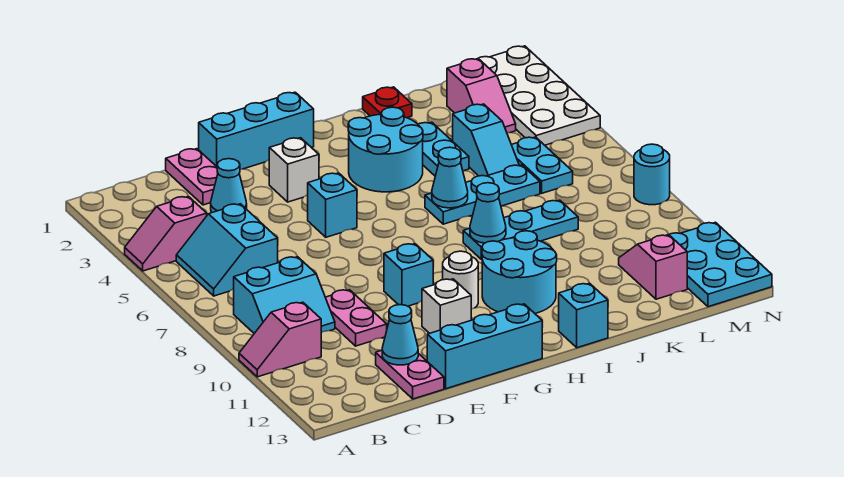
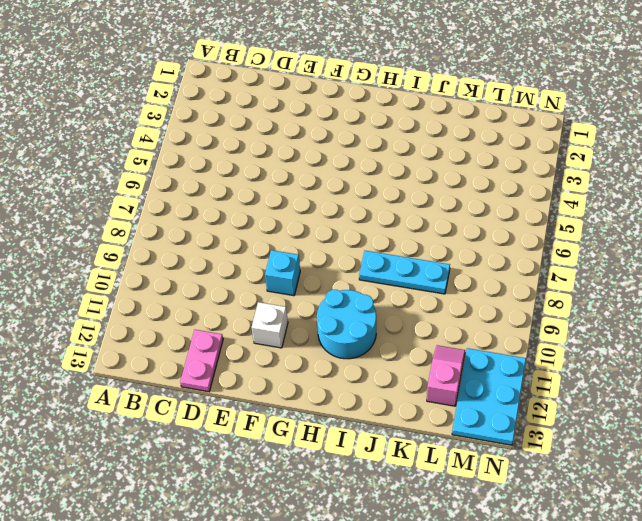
none -> pink 1x2 slope [125,197,207,271]
none -> pink 1x2 slope [239,302,321,377]
none -> cyan 2x2 slope [176,204,278,296]
none -> cyan 2x2 slope [234,257,335,333]

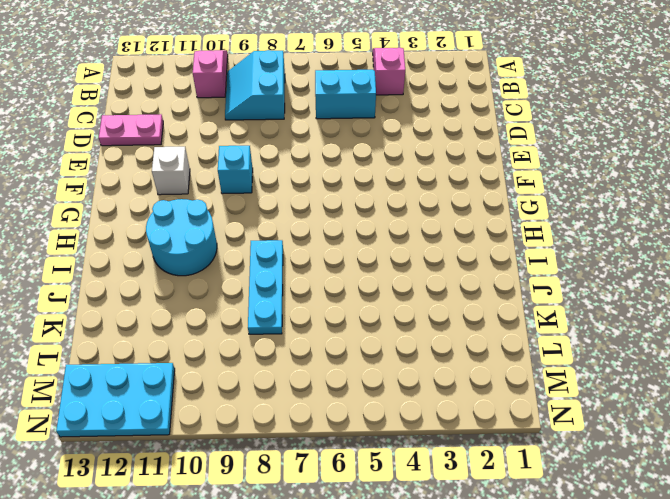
none -> pink 1x2 plate [166,149,218,205]
none -> cyan 1x1 cone [211,159,247,213]
none -> pink 1x2 plate [325,290,387,346]
none -> cyan 1x3 brick [199,92,314,169]

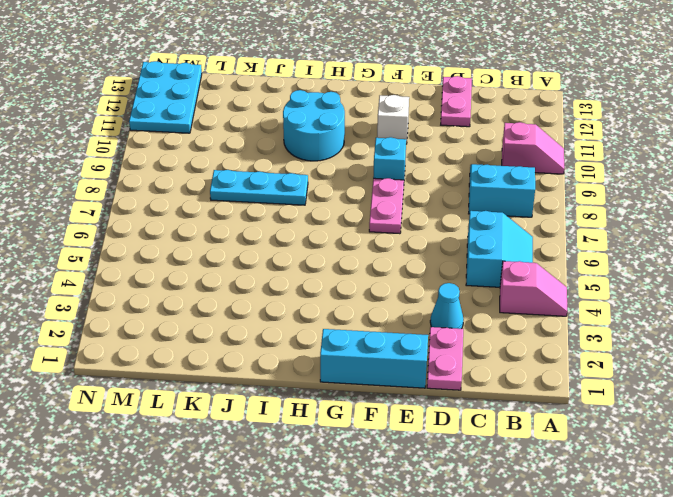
pink 1x2 plate [369,178,404,234] -> pink 1x2 plate moved to [325,290,387,346]
none -> cyan 1x3 brick [427,304,542,389]
none -> white 1x1 brick [269,138,319,202]
none -> cyan 1x1 brick [308,173,357,237]
none -> white 1x1 round brick [443,251,478,309]

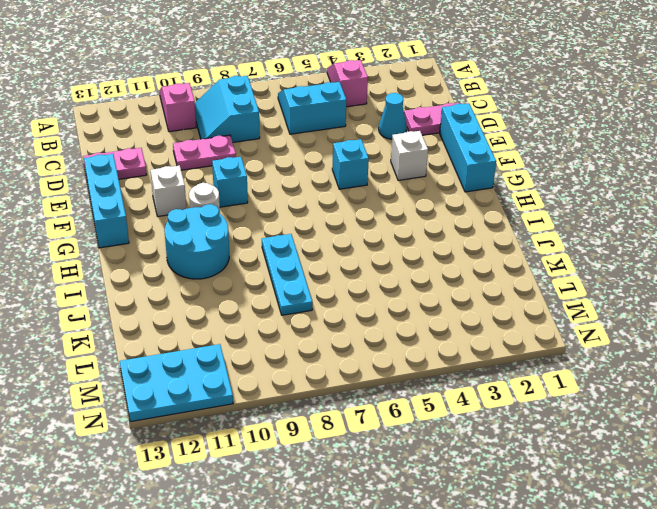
none -> cyan 2x2 round brick [348,107,423,192]
none -> cyan 1x3 plate [425,165,540,224]
none -> cyan 1x1 brick [559,283,608,348]
none -> red 1x1 plate [363,87,412,118]

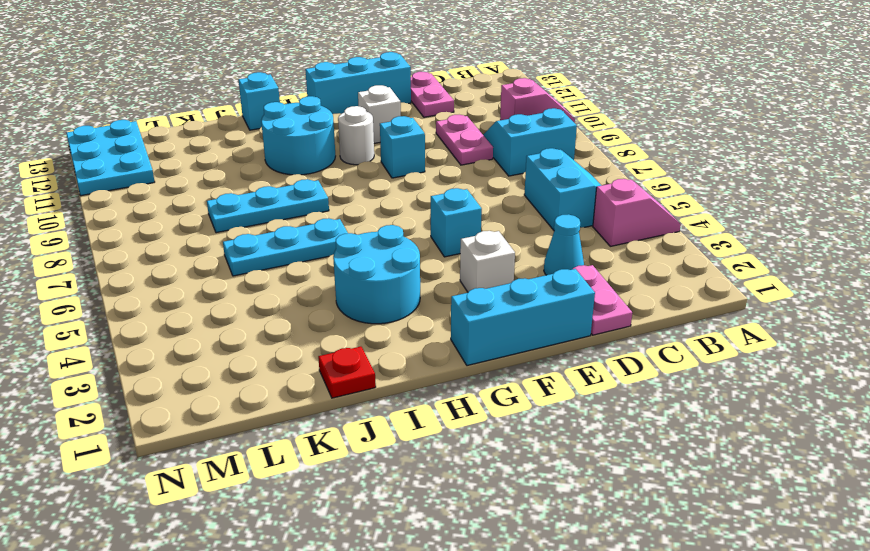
none -> cyan 1x2 plate [418,122,469,176]
none -> cyan 1x2 slope [453,104,519,176]
none -> pink 1x2 slope [447,59,516,133]
none -> cyan 1x2 plate [512,137,573,193]

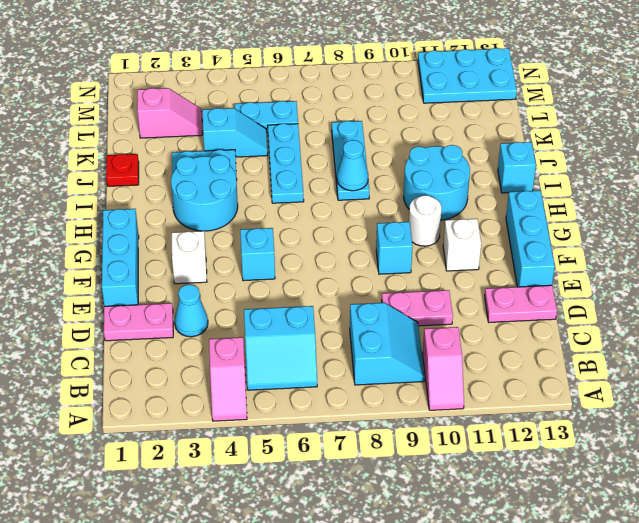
none -> pink 1x2 slope [619,234,687,299]
none -> white 2x4 plate [478,46,600,145]
none -> cyan 1x1 round brick [634,144,670,205]
none -> cyan 1x1 cone [382,305,418,365]

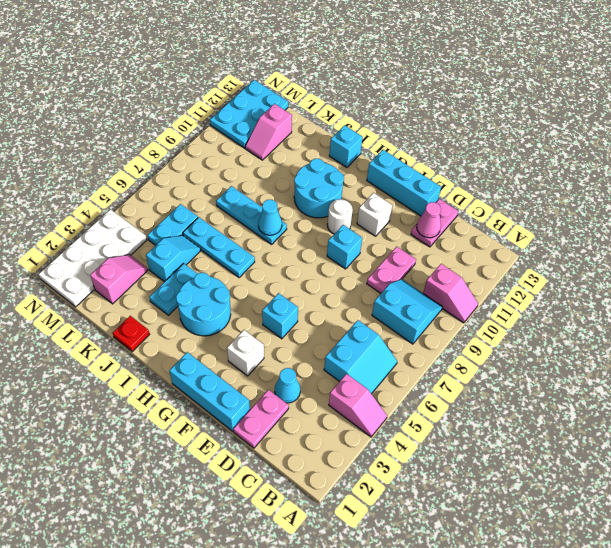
pink 1x1 cone [417,202,441,238] -> cyan 1x1 cone [382,305,418,365]
none -> cyan 1x1 round brick [634,144,670,205]
none -> cyan 1x1 cone [432,147,468,208]

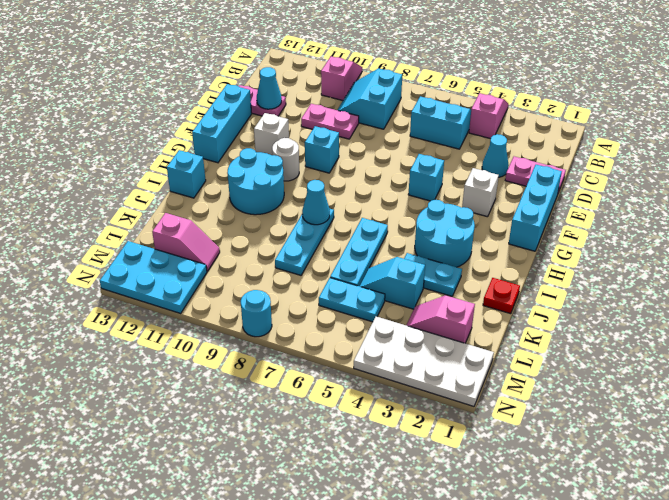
none -> cyan 1x1 cone [432,147,468,208]

